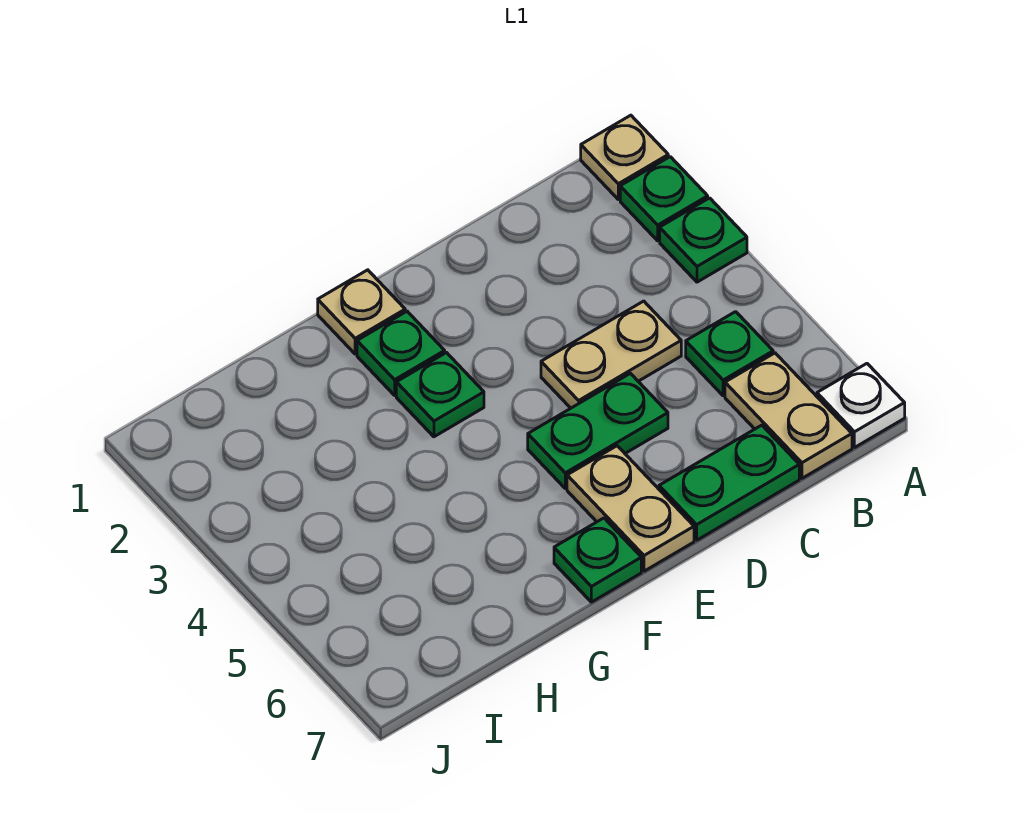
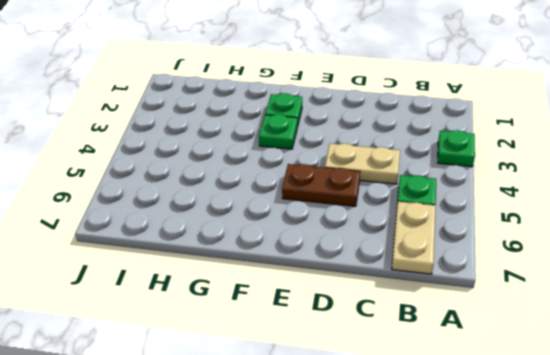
brown 1x2 plate [282,164,360,206] -> green 1x2 plate [528,373,668,488]
none -> tan 1x1 plate [581,115,668,199]
none -> green 1x1 plate [620,157,708,241]
none -> white 1x1 plate [817,364,905,448]

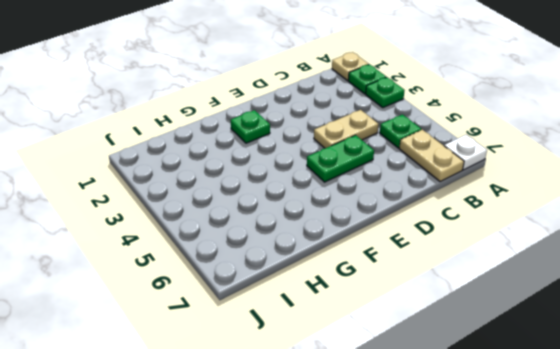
none -> green 1x2 plate [659,425,799,540]
none -> tan 1x2 plate [567,446,694,571]
none -> tan 1x1 plate [318,270,405,354]

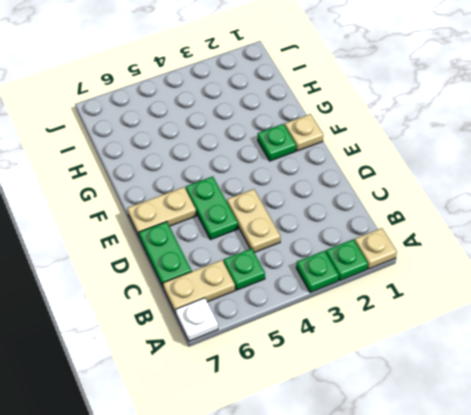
none -> green 1x1 plate [396,353,484,437]
none -> green 1x1 plate [554,518,641,602]

